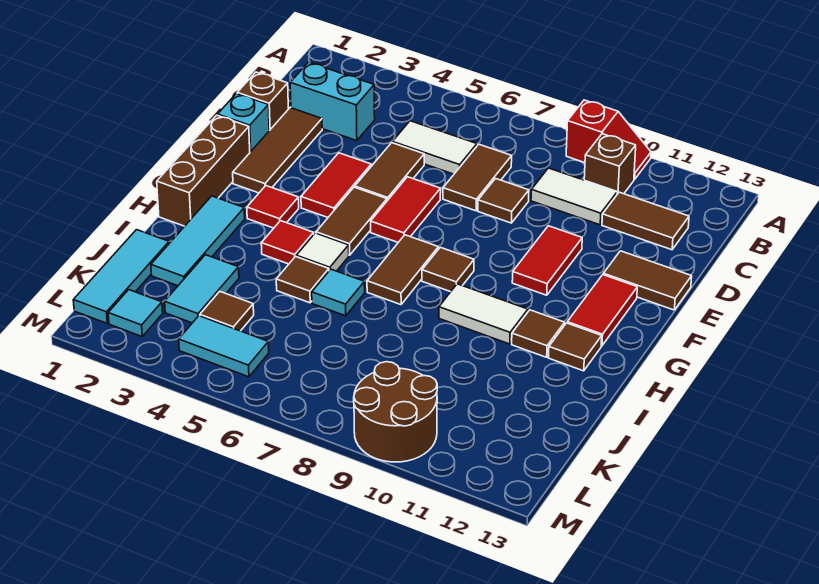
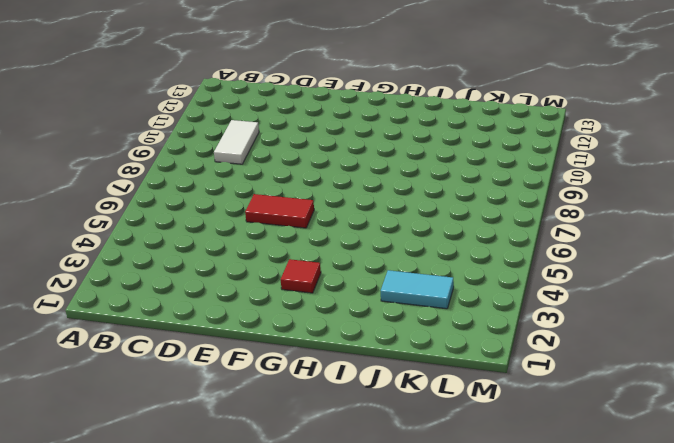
none -> red 1x2 slope [566,100,651,179]
none -> brown 1x1 brick [584,134,636,194]
none -> cyan 1x2 brick [290,62,375,141]
none -> white 1x2 tile [392,121,477,174]

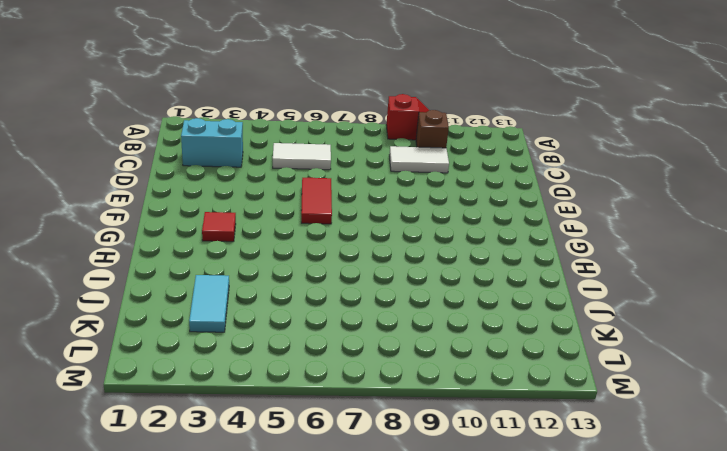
none -> brown 1x2 tile [443,144,512,211]
none -> brown 1x2 tile [602,192,689,250]
none -> brown 1x1 brick [237,72,288,131]
none -> brown 1x3 tile [233,108,322,193]

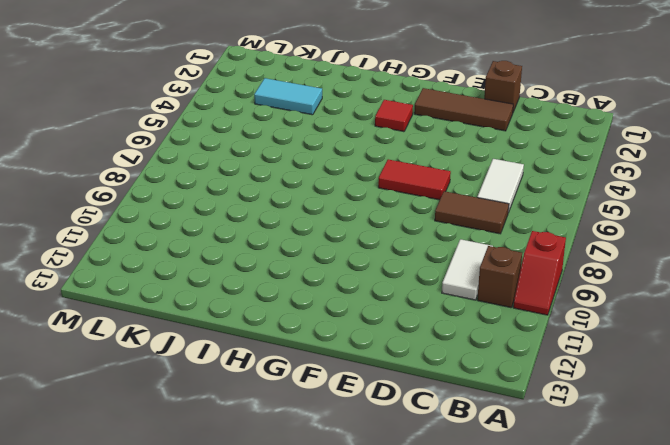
none -> cyan 1x2 brick [290,62,375,141]
none -> brown 1x2 tile [602,192,689,250]
none -> brown 1x2 tile [355,143,424,201]
none -> brown 1x1 tile [478,179,529,223]

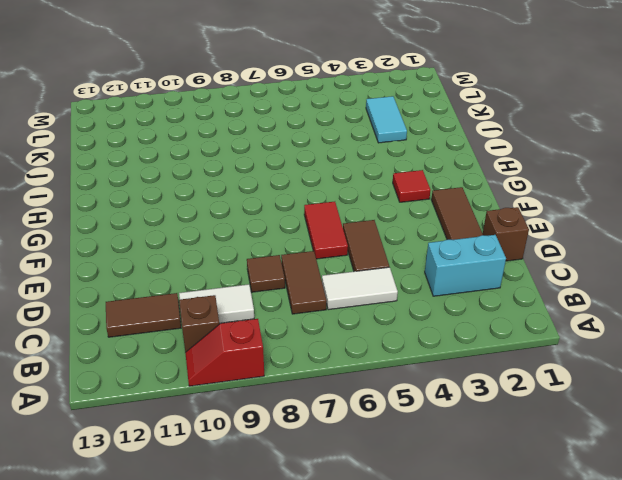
none -> cyan 1x1 brick [218,94,269,152]
none -> red 1x2 tile [301,153,371,217]
none -> red 1x2 tile [512,226,582,295]
none -> brown 1x2 tile [603,251,692,310]

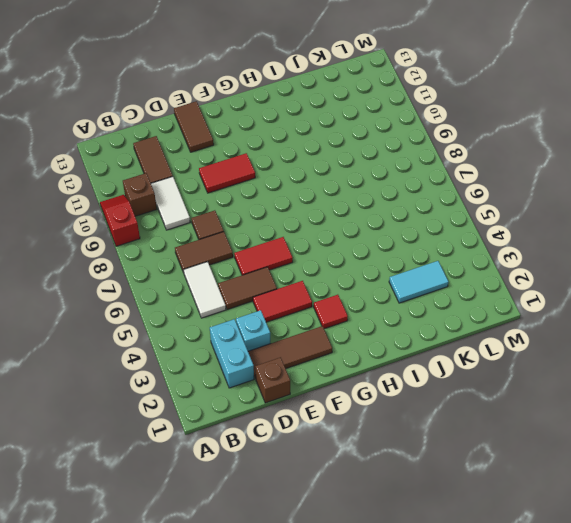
cyan 1x1 brick [236,310,271,351] -> cyan 1x1 brick moved to [218,94,269,152]
none -> brown 1x3 brick [157,115,250,226]
none -> brown 1x2 tile [316,187,387,255]
none -> red 1x2 tile [567,275,637,346]
none -> brown 1x2 tile [367,235,438,305]

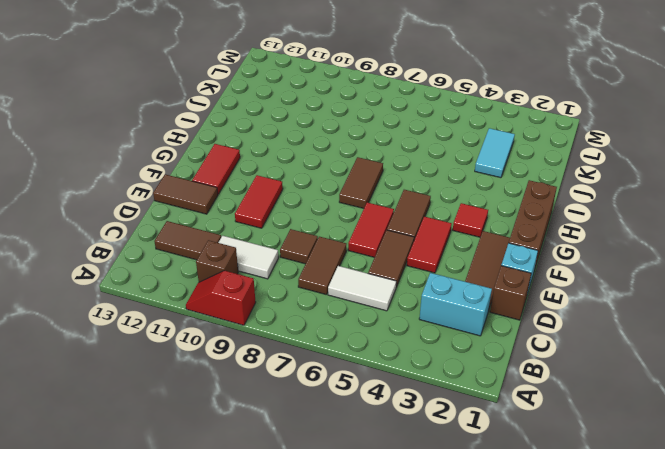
none -> brown 1x1 tile [422,247,474,292]
none -> cyan 1x3 tile [151,196,245,286]
none -> red 1x1 tile [261,221,314,264]
none -> white 1x1 tile [296,233,349,271]

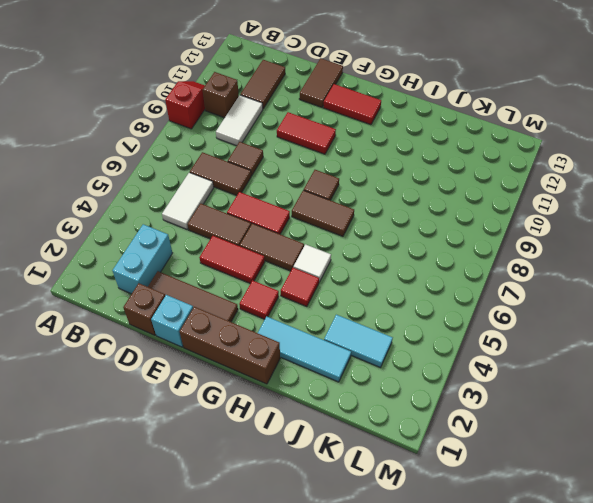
none -> white 1x2 tile [439,284,528,344]
none -> brown 1x1 tile [512,310,565,357]
none -> brown 1x1 tile [548,323,602,371]
none -> brown 1x1 tile [276,257,329,303]

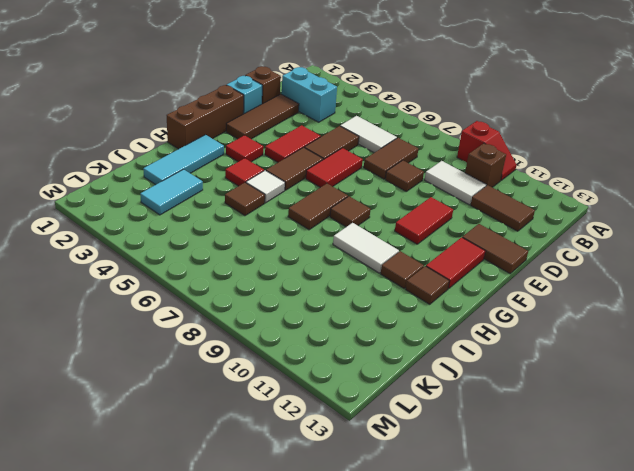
none -> cyan 1x1 tile [312,269,365,316]
none -> cyan 1x3 tile [73,230,169,323]
none -> brown 1x1 tile [200,292,254,331]
none -> cyan 1x1 tile [108,290,163,336]

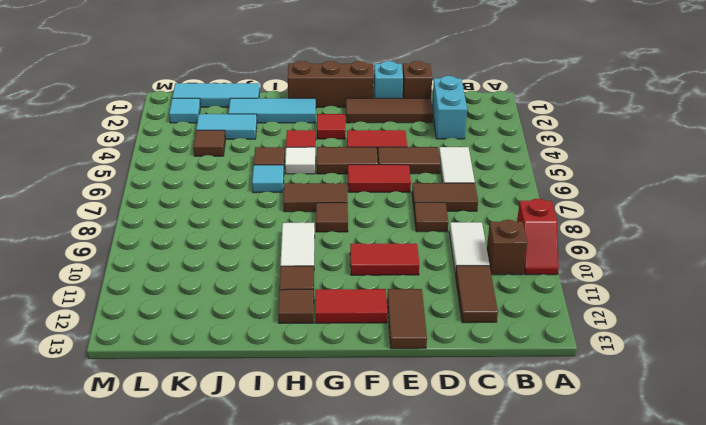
none -> cyan 1x2 tile [179,316,269,377]
none -> brown 2x2 round brick [354,362,437,462]

